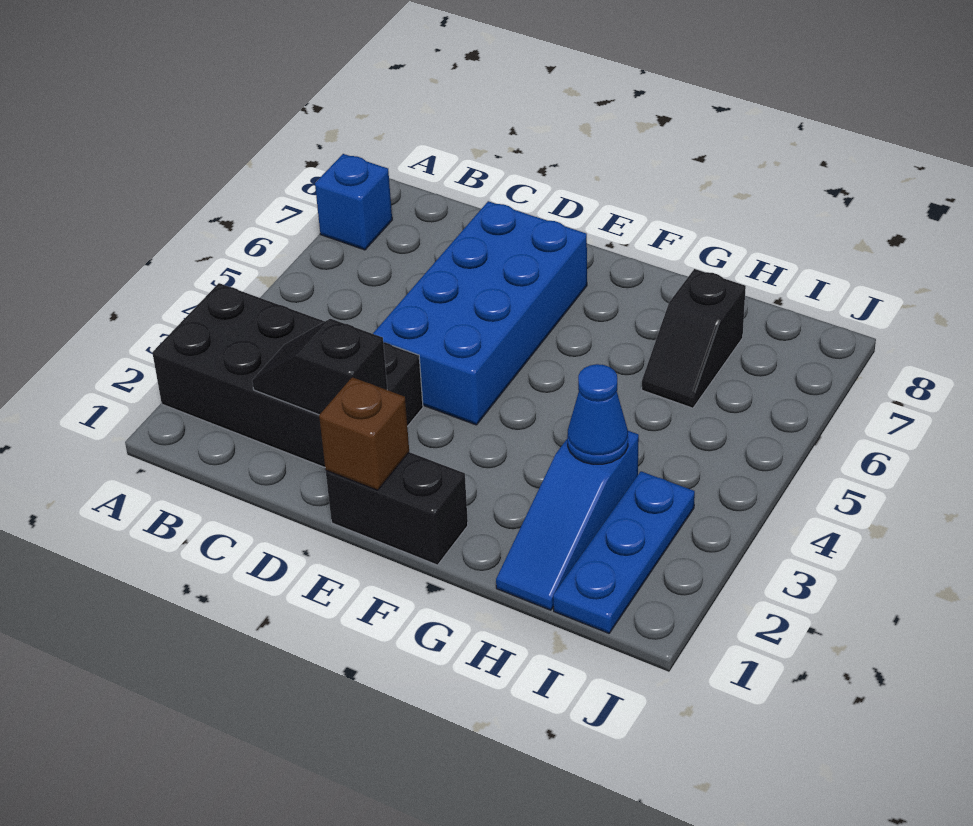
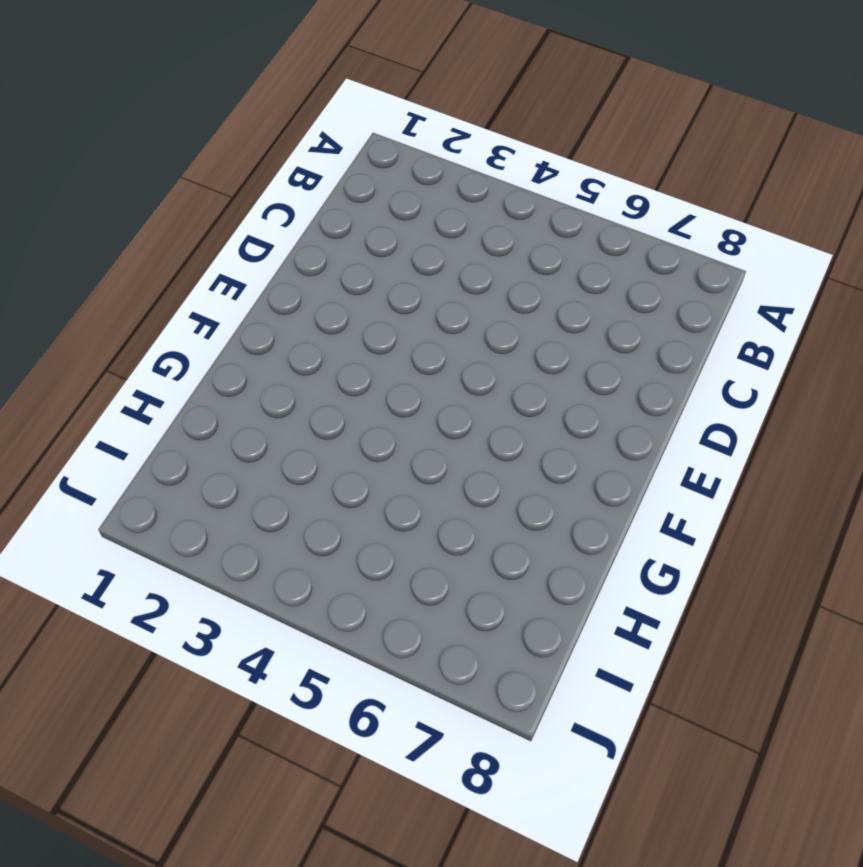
none -> black 2x4 brick [152,283,423,467]
none -> blue 1x1 brick [315,154,392,250]

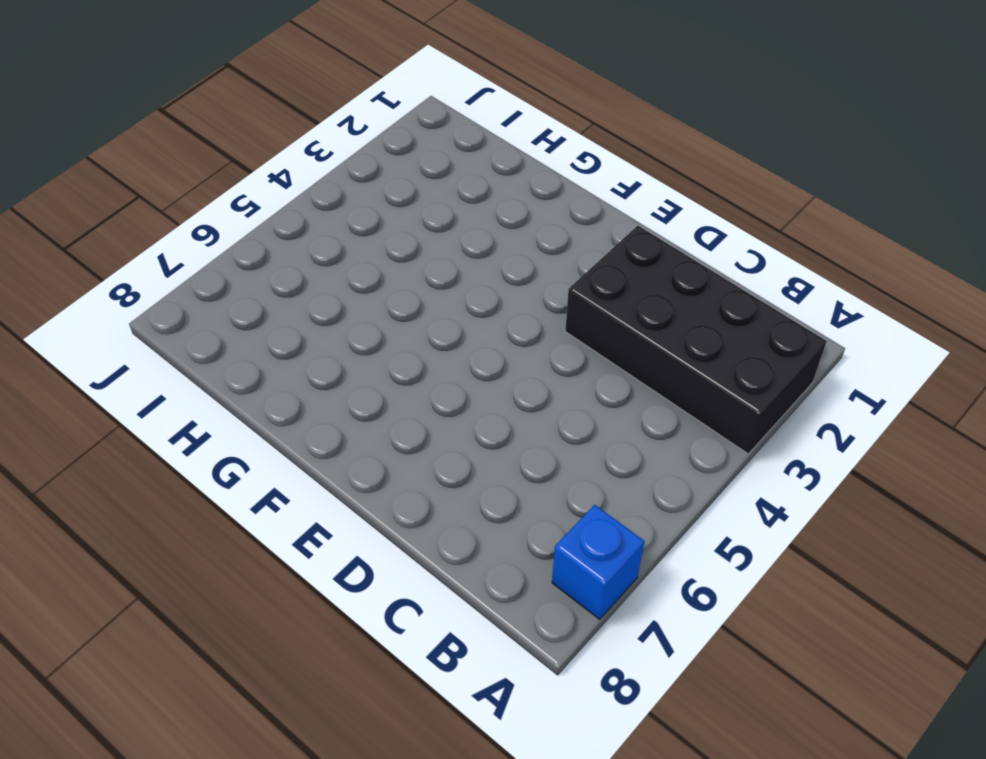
none -> blue 2x4 brick [373,201,587,425]
none -> black 1x2 brick [326,452,468,565]

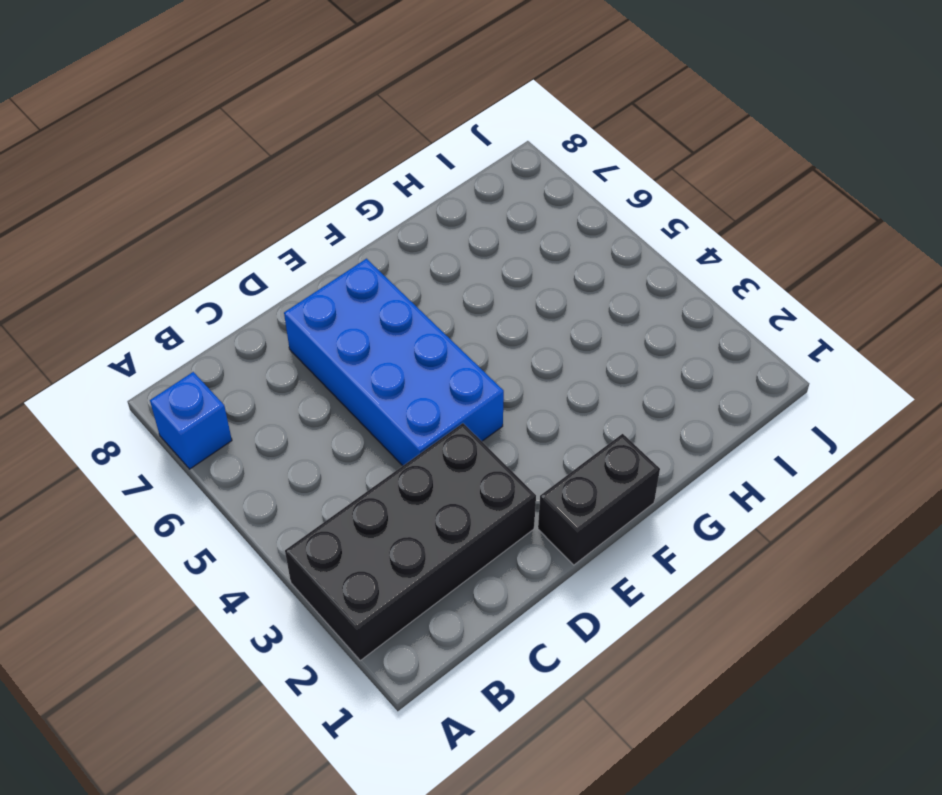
none -> blue 1x3 slope [496,431,639,610]
none -> black 1x2 slope [642,269,746,408]

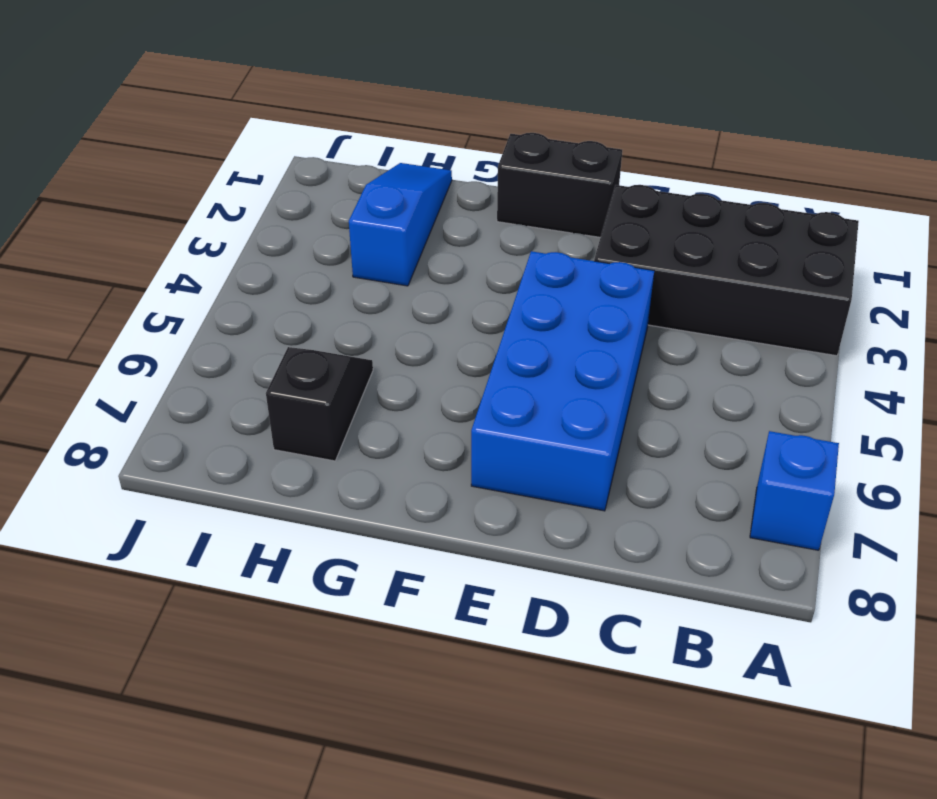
none -> blue 1x3 plate [553,471,695,633]
none -> black 1x2 slope [252,319,387,415]

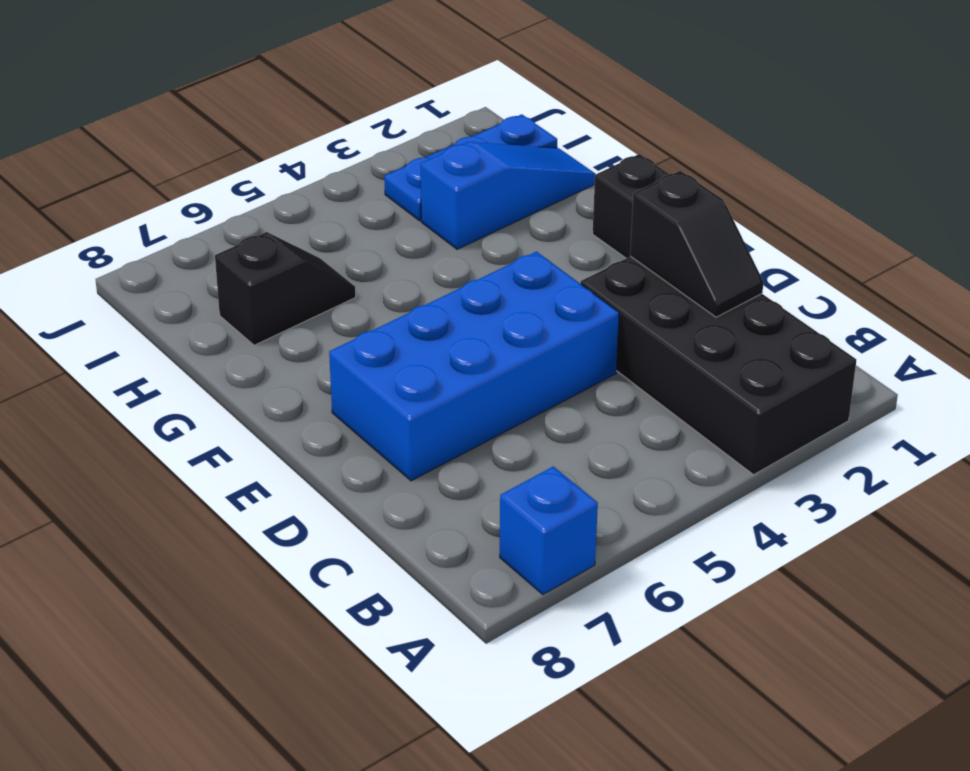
none -> brown 1x1 brick [319,377,409,490]
none -> blue 1x1 cone [567,364,628,464]

